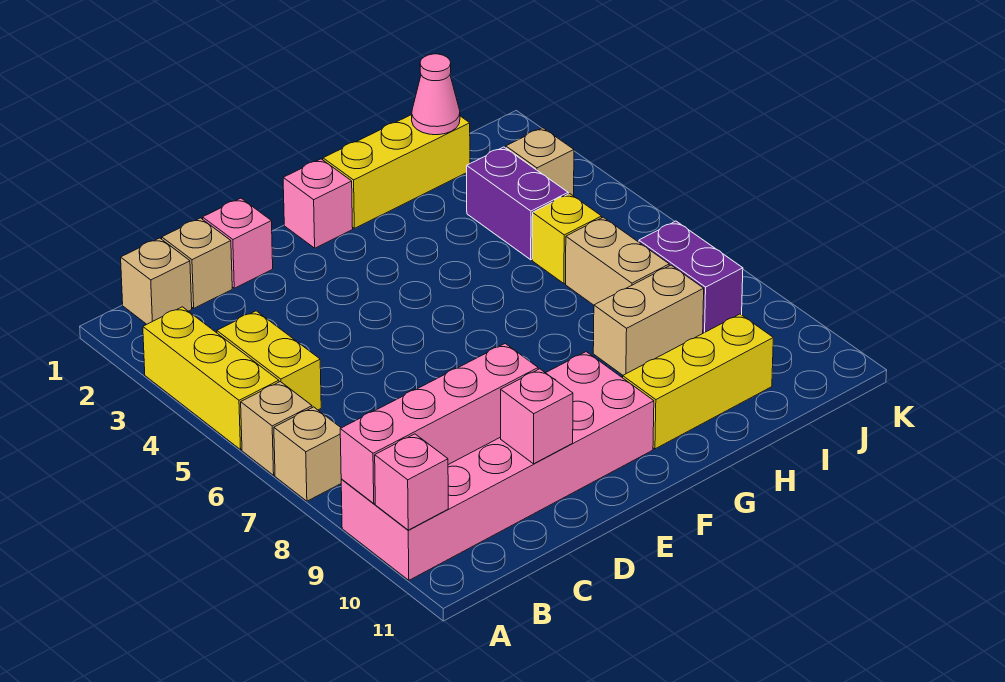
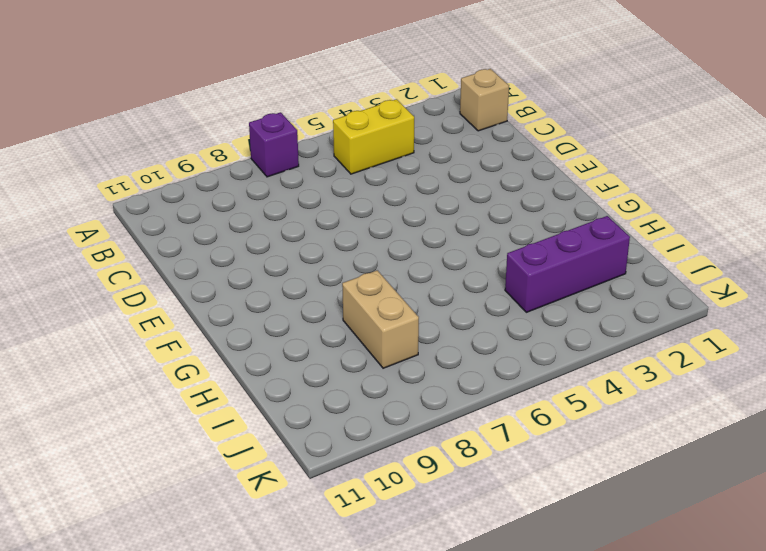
purple 1x1 brick [249,112,299,177] -> tan 1x1 brick [274,407,341,501]
purple 1x3 brick [505,216,630,312] -> purple 1x2 brick [467,147,568,260]
none -> yellow 1x3 brick [143,307,279,450]
none -> tan 1x1 brick [241,382,312,475]
none -> pink 2x6 brick [341,352,654,580]

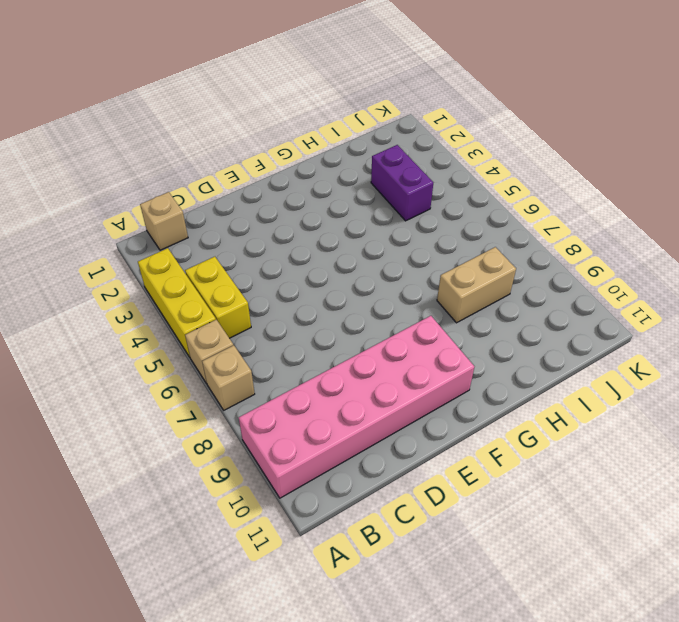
none -> tan 1x1 brick [162,218,232,308]
none -> pink 1x1 brick [203,198,273,288]
none -> pink 1x1 brick [283,159,353,248]

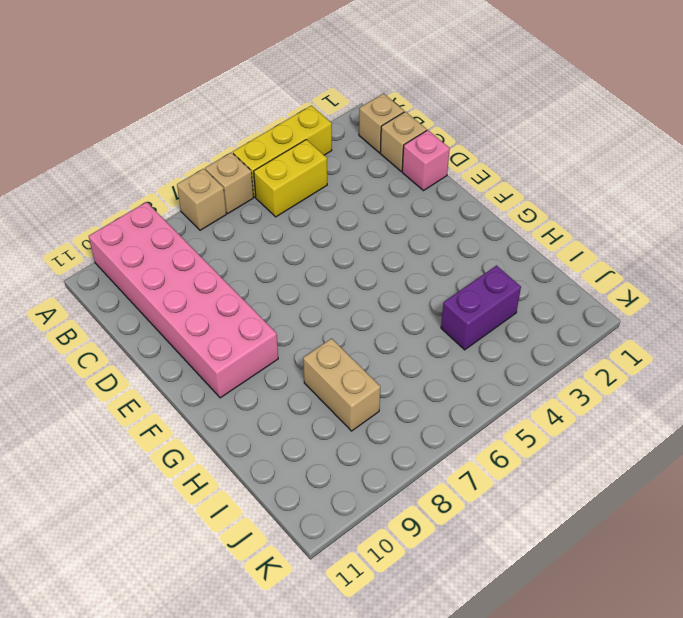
none -> pink 1x1 brick [283,159,353,248]
none -> yellow 1x3 brick [323,115,470,228]
none -> yellow 1x3 brick [623,314,773,449]

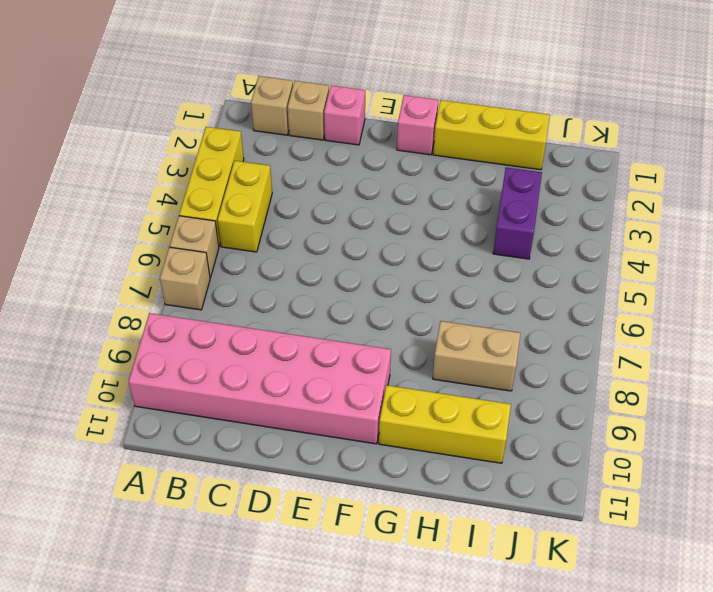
none -> yellow 1x1 brick [532,194,602,284]
none -> tan 1x2 brick [566,217,669,305]
none -> tan 1x1 brick [506,128,574,196]

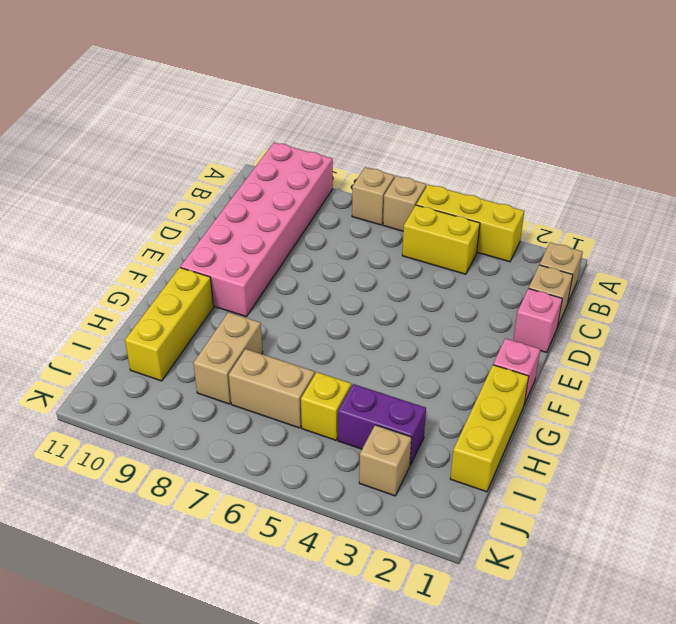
none -> purple 1x2 brick [639,221,743,333]
none -> pink 1x4 brick [340,344,538,504]
none -> pink 1x1 brick [375,434,448,530]

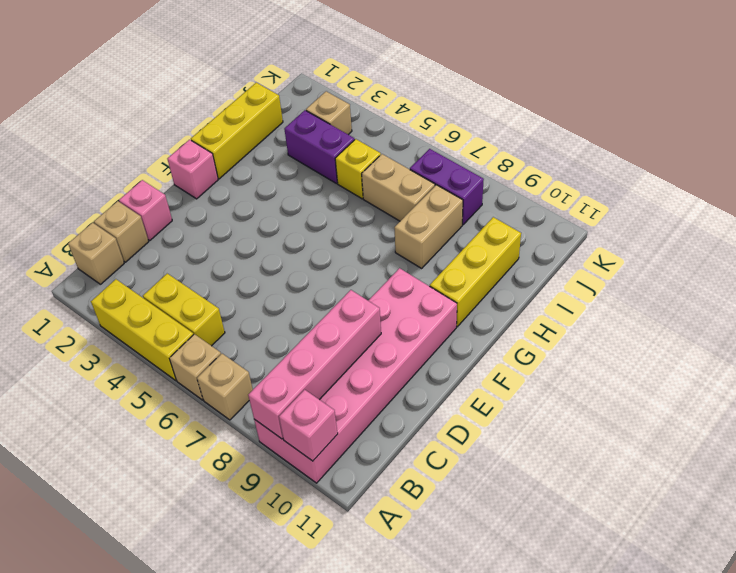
none -> pink 1x1 brick [501,369,573,464]
none -> pink 1x1 cone [412,54,460,135]

